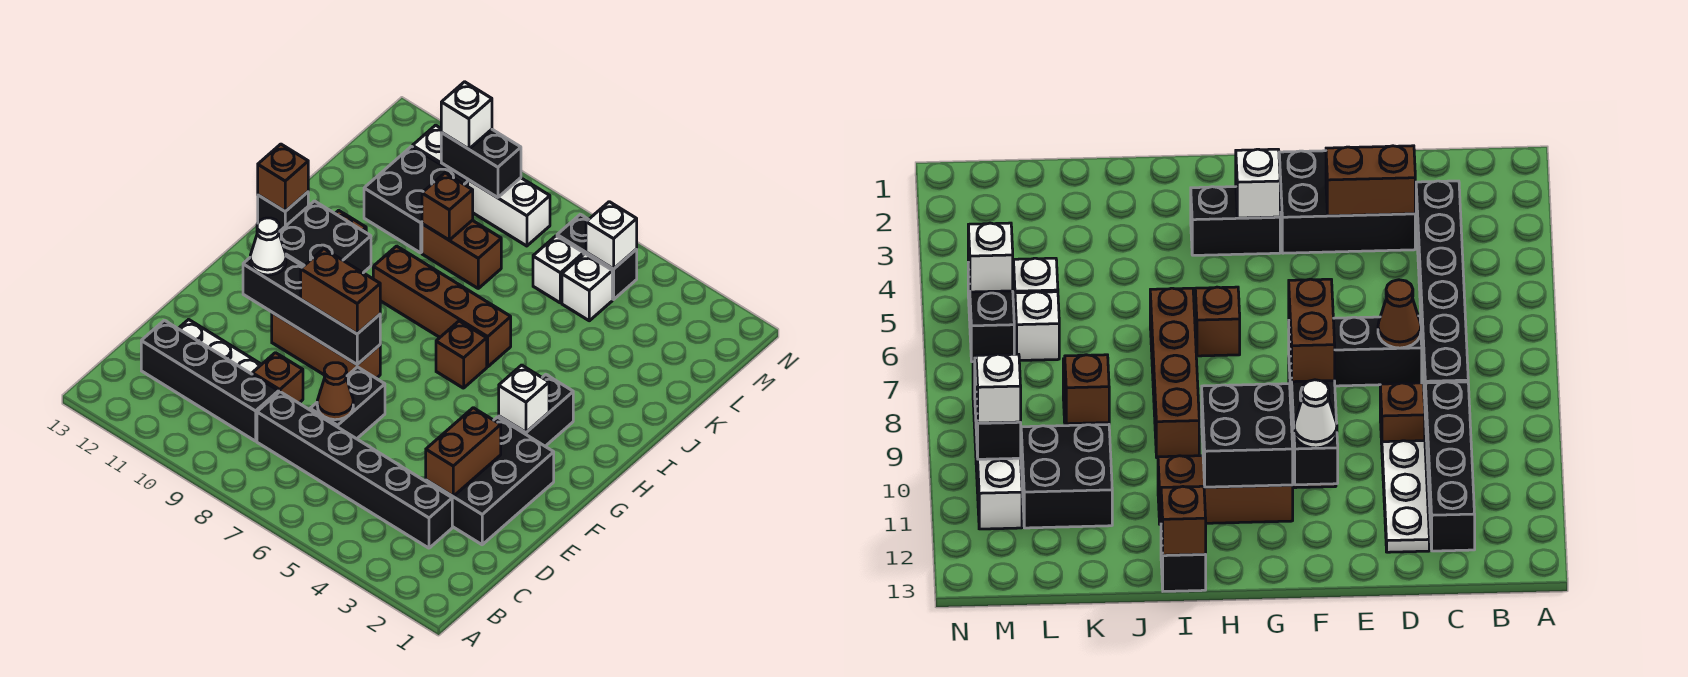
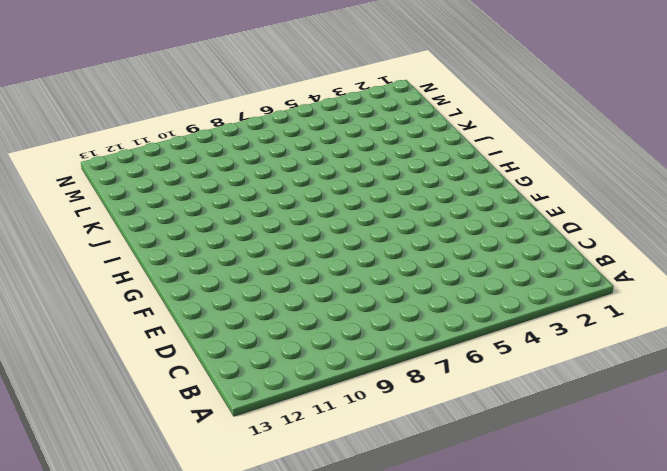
none -> black 1x6 brick [257,392,452,548]
none -> black 1x4 brick [141,320,279,441]
none -> black 2x3 brick [426,417,554,545]
none -> black 1x2 brick [310,367,385,439]

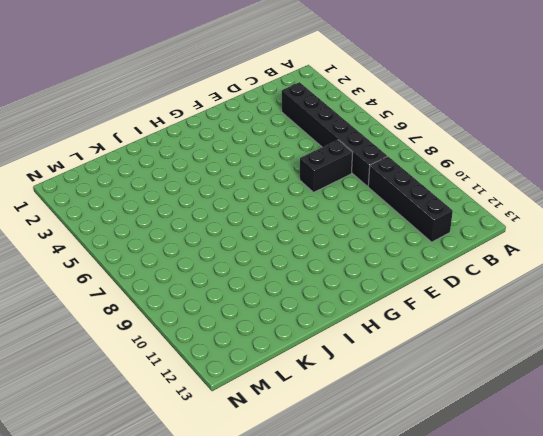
none -> black 2x3 brick [426,417,554,545]
none -> brown 1x1 brick [252,353,303,403]
none -> white 1x3 plate [178,320,262,374]
none -> brown 1x3 brick [272,313,380,378]

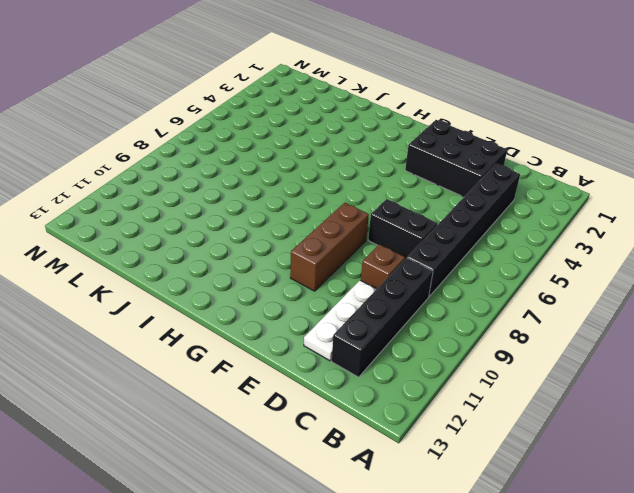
none -> black 1x2 brick [499,375,573,446]
none -> brown 1x3 brick [1158,456,1293,525]
none -> brown 1x1 brick [436,321,487,388]
none -> brown 1x4 brick [373,246,511,367]

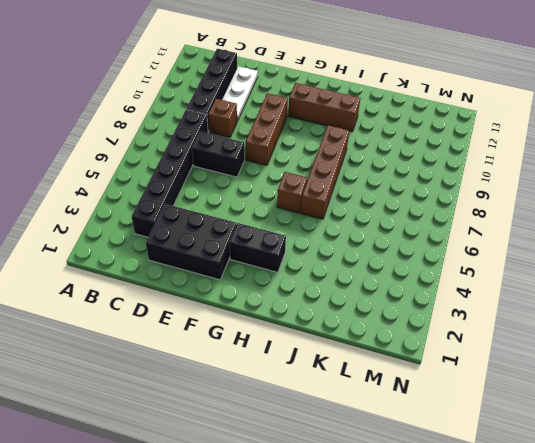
none -> black 1x1 brick [258,192,308,232]
none -> brown 1x2 brick [422,220,501,288]
none -> black 2x2 brick [364,147,468,253]
none -> white 1x1 brick [562,254,612,321]

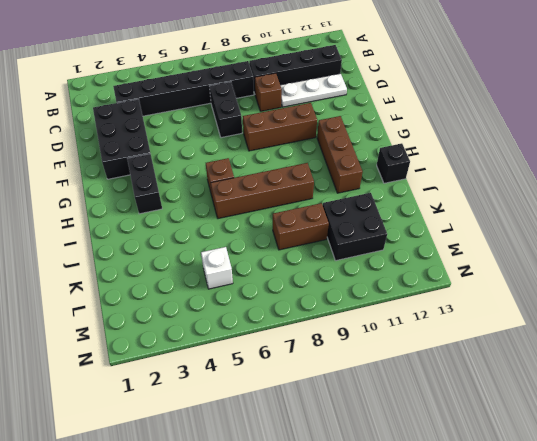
none -> white 1x1 brick [533,236,584,303]
none -> black 1x2 brick [557,214,637,299]
none -> white 1x4 brick [413,125,550,246]
none -> brown 1x2 brick [426,408,501,496]

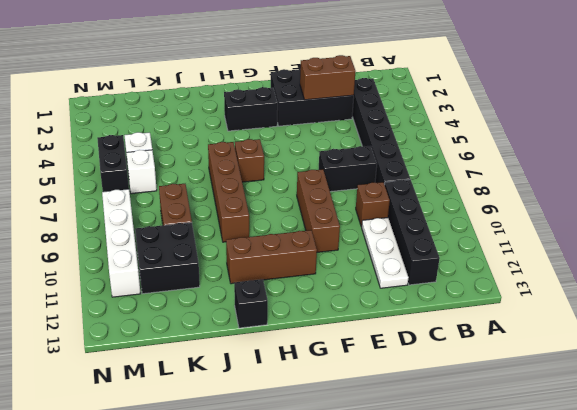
none -> brown 1x1 cone [317,363,353,420]
none -> black 1x4 brick [243,256,380,364]
none -> white 1x1 brick [499,365,549,432]
none -> black 2x2 brick [279,201,371,273]

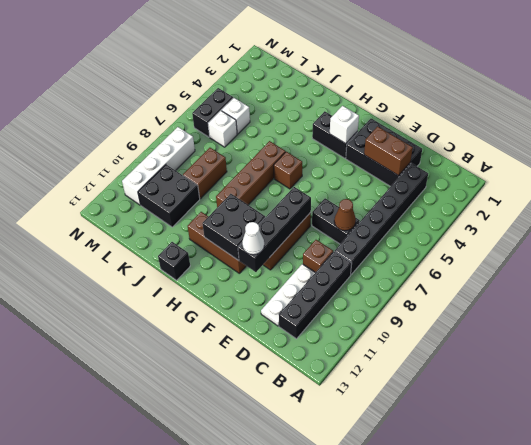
none -> brown 1x1 brick [258,144,308,211]
none -> brown 1x1 brick [422,173,473,240]
none -> white 1x1 brick [586,202,637,269]
none -> black 1x2 brick [441,129,521,198]

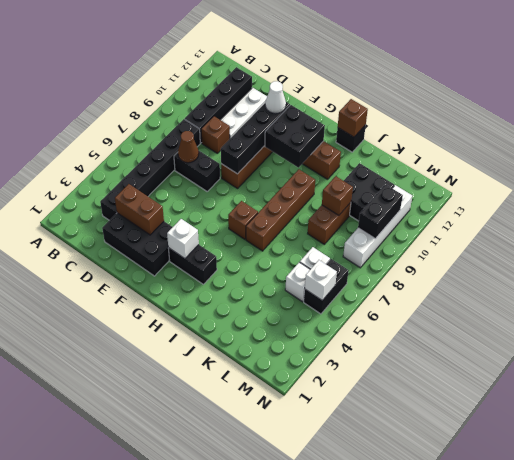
none -> brown 1x2 brick [301,249,380,334]
none -> white 1x1 brick [441,82,492,149]

